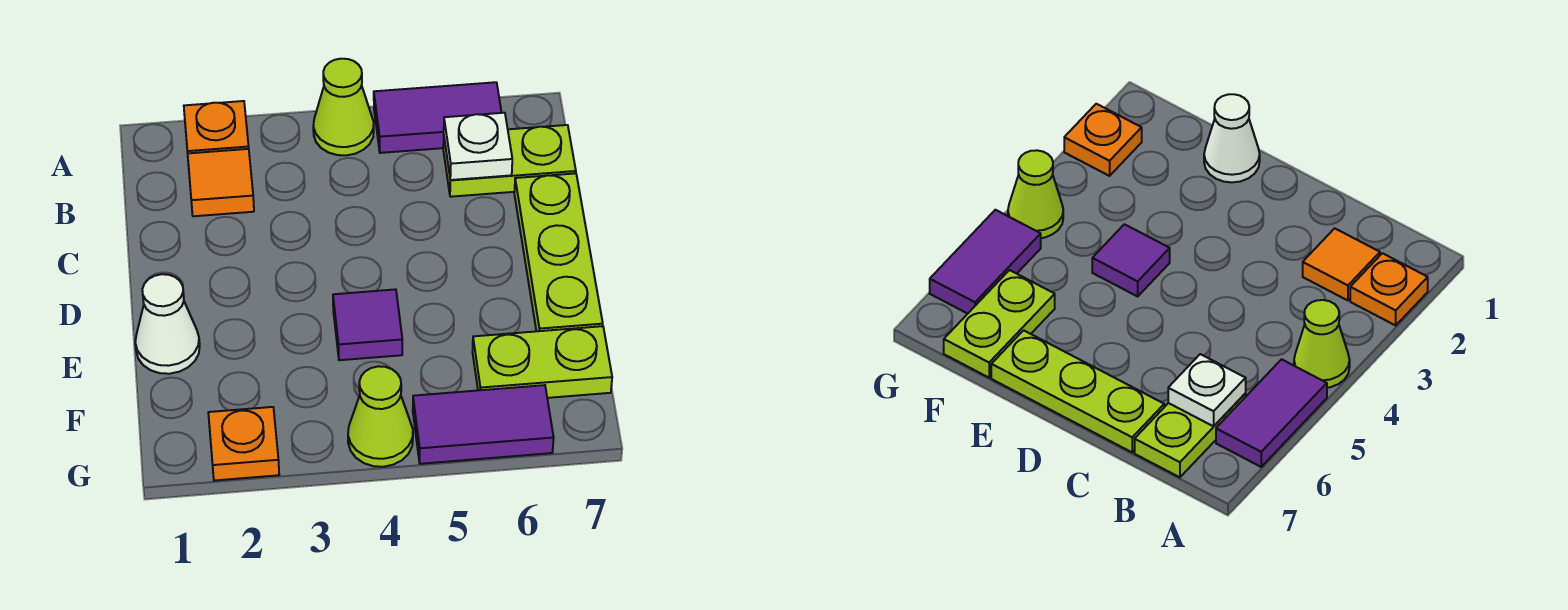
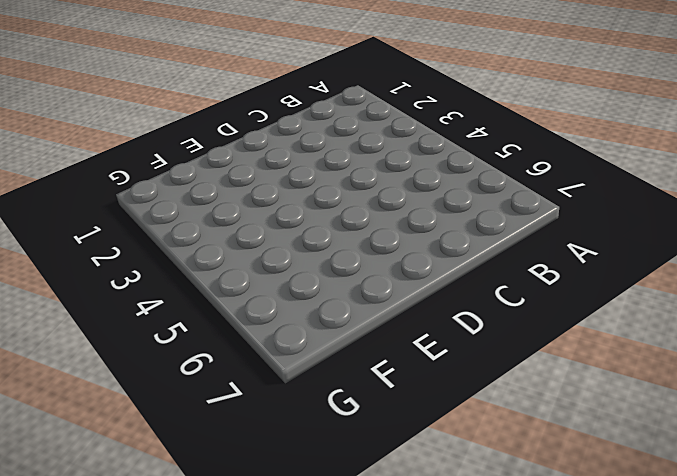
none -> orange 1x1 plate [184,101,249,153]
none -> lime 1x1 cone [313,59,374,155]
none -> purple 1x2 tile [374,82,502,153]

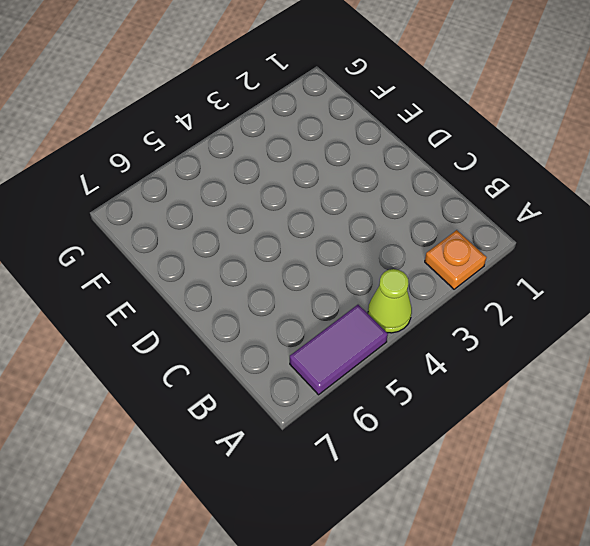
none -> orange 1x1 tile [188,149,254,216]
none -> lime 1x2 plate [443,125,576,197]
none -> lime 1x3 plate [514,173,603,331]

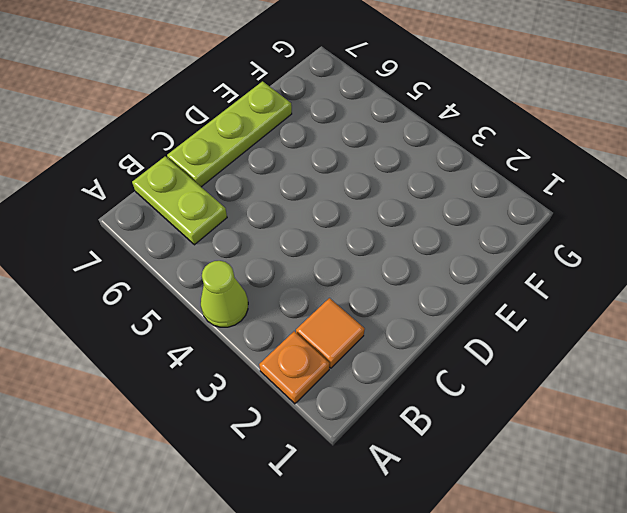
none -> purple 1x2 tile [374,82,502,153]
none -> white 1x1 cone [135,274,200,374]
none -> purple 1x1 tile [333,289,402,360]

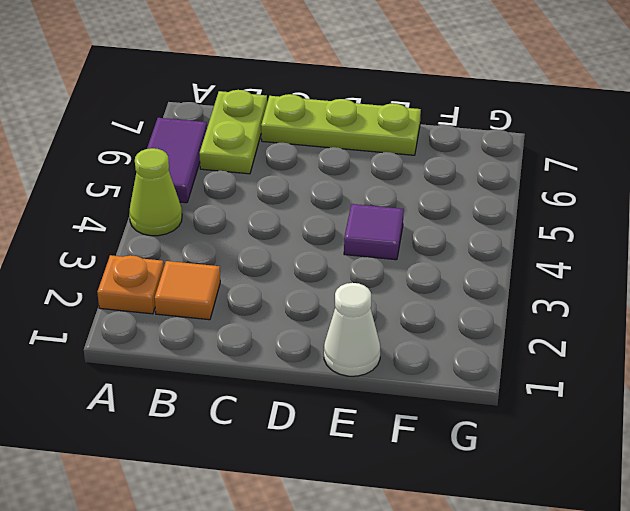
none -> lime 1x2 plate [473,326,612,398]
none -> orange 1x1 plate [208,407,279,481]
none -> lime 1x1 cone [348,366,413,467]

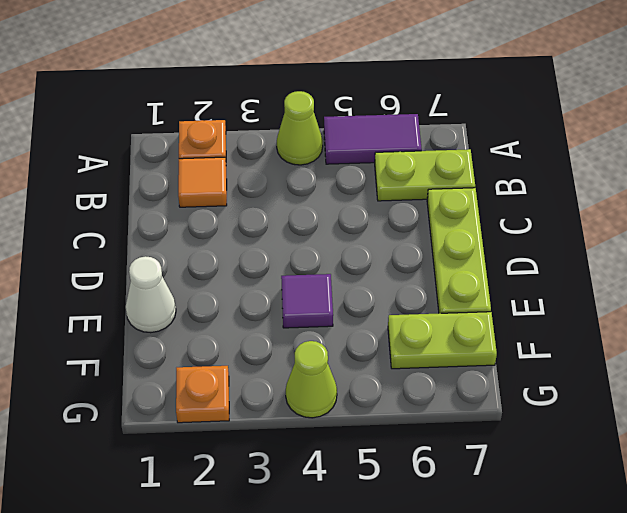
none -> purple 1x2 tile [413,385,554,464]
none -> white 1x1 plate [444,113,512,180]

